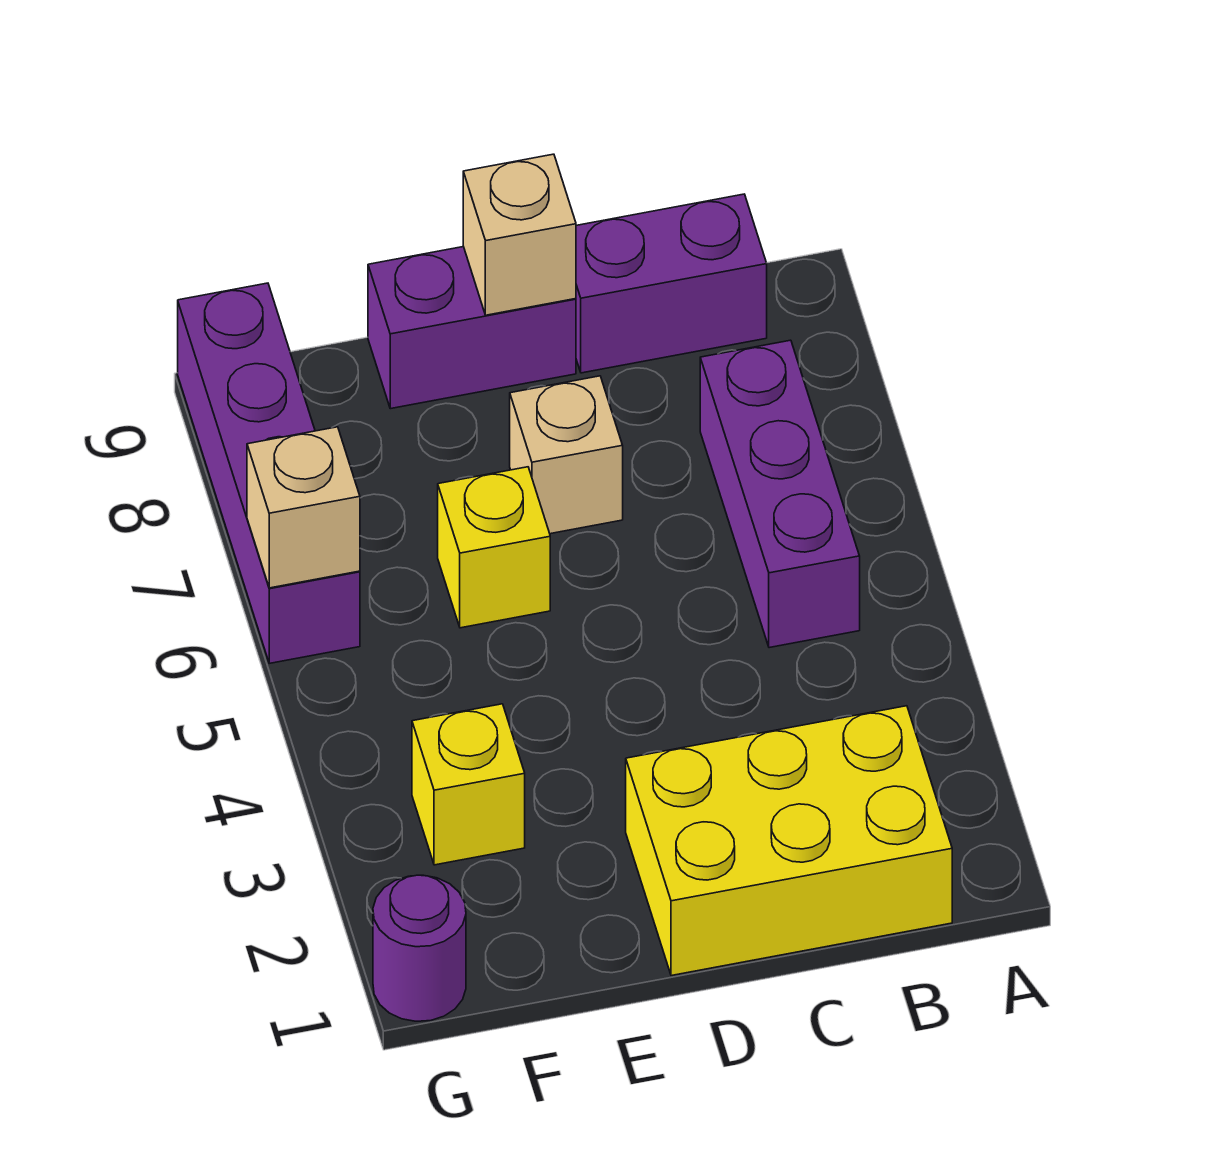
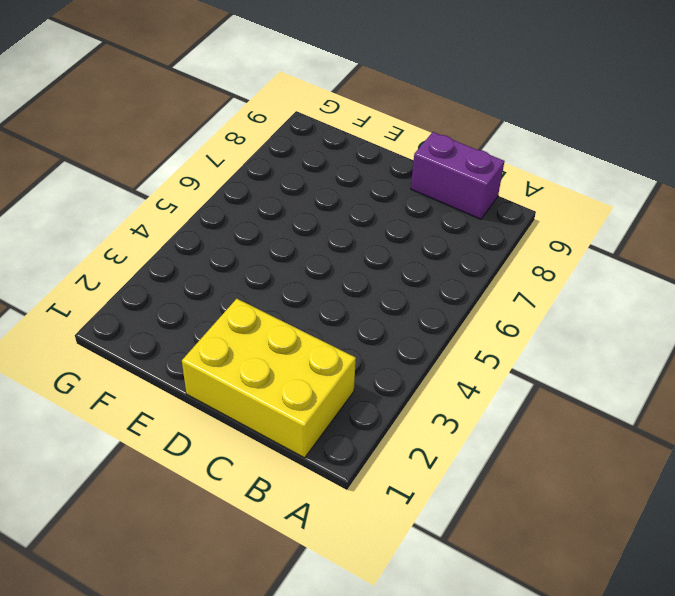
none -> purple 1x3 brick [700,340,860,648]
none -> tan 1x1 brick [510,376,623,534]

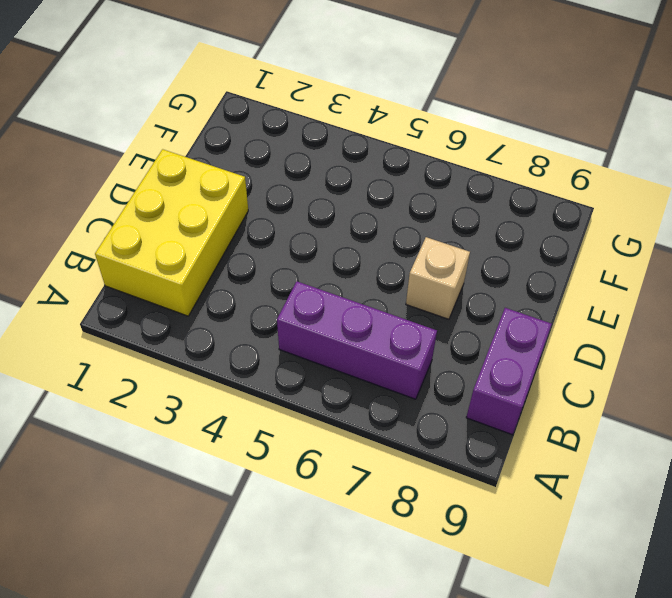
none -> purple 1x2 brick [368,247,576,409]
none -> yellow 1x1 brick [438,467,550,628]

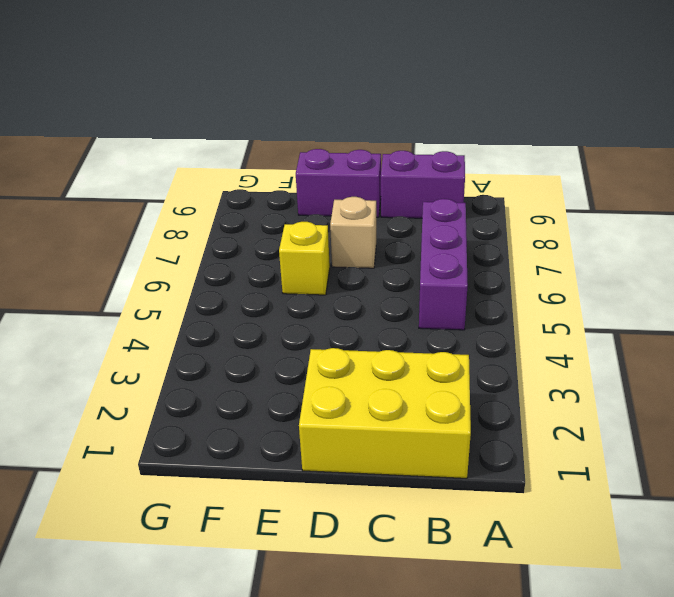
none -> yellow 1x1 brick [412,704,525,865]
none -> purple 1x1 round brick [373,875,466,1021]

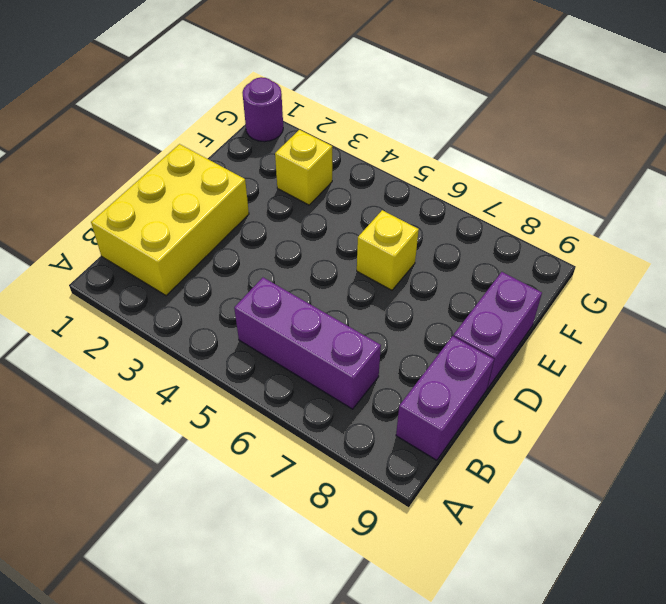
none -> tan 1x1 brick [510,376,623,534]
none -> purple 1x4 brick [178,283,360,663]

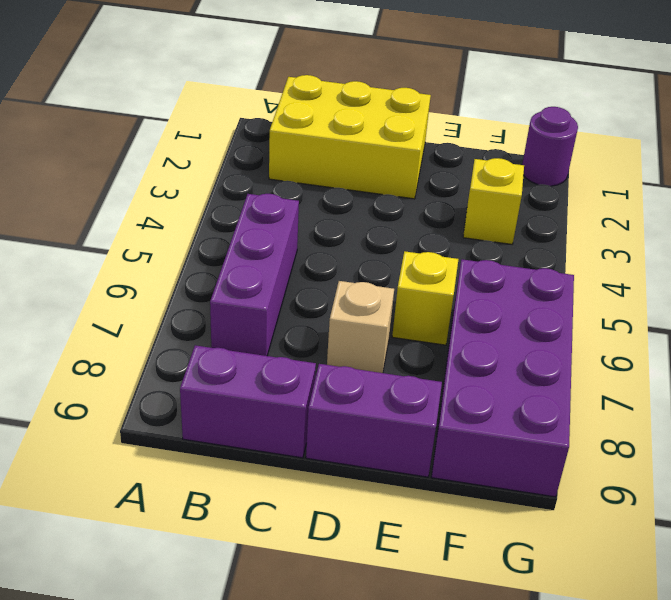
purple 2x4 brick [432,259,574,497] -> purple 1x4 brick [178,283,360,663]
none -> tan 1x1 brick [463,154,576,315]
none -> tan 1x1 brick [247,427,360,588]

